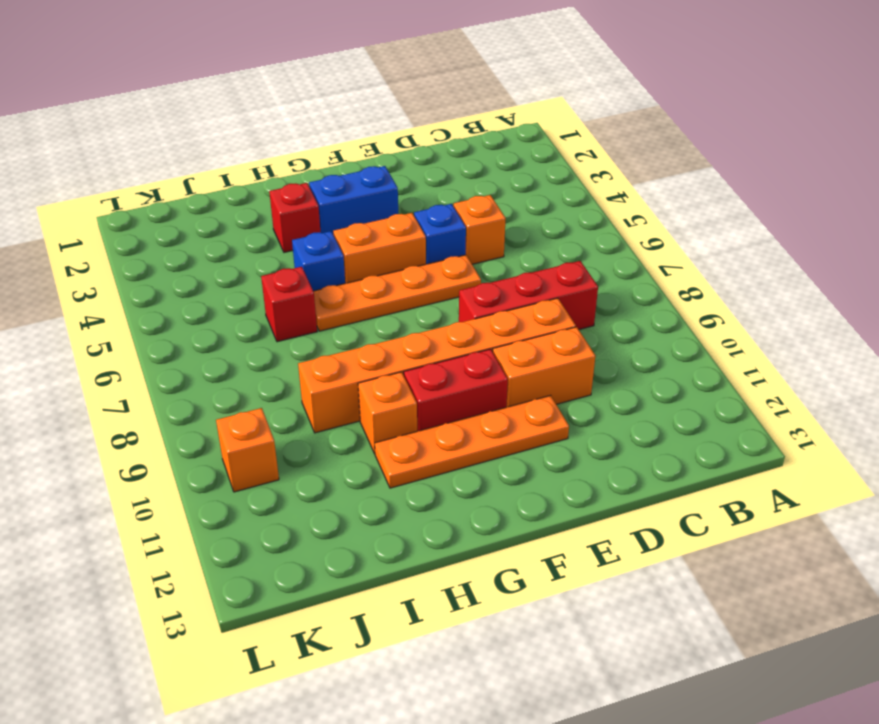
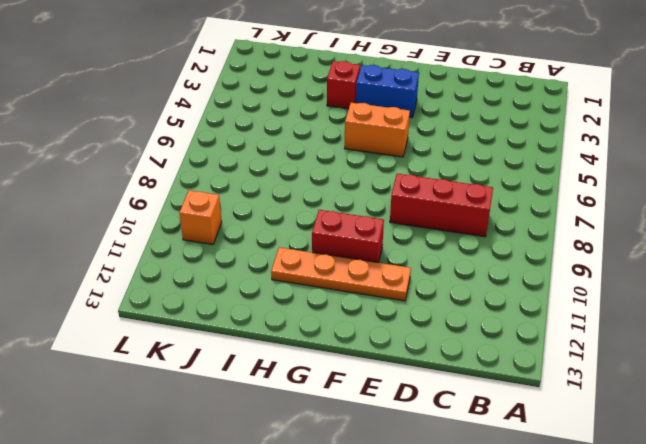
none -> orange 1x1 brick [453,195,506,264]
none -> orange 1x6 brick [298,298,576,433]
none -> orange 1x2 brick [493,327,595,407]

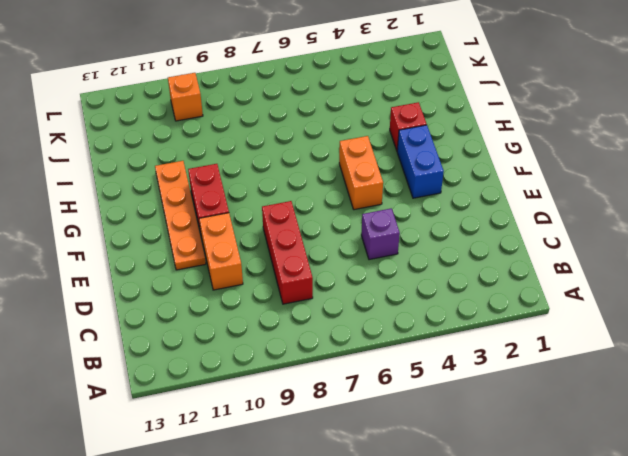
purple 1x1 brick [361,208,400,260] -> orange 1x1 brick [453,195,506,264]
none -> orange 1x6 brick [298,298,576,433]
none -> blue 1x1 brick [414,204,466,264]
none -> orange 1x4 plate [313,255,481,331]

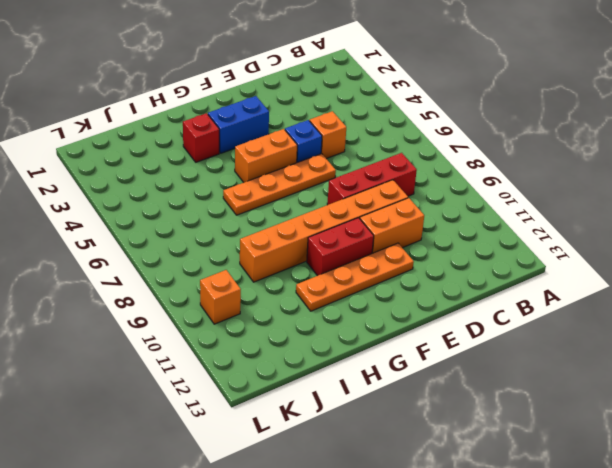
none -> blue 1x1 brick [292,231,345,291]
none -> orange 1x1 brick [358,372,417,454]
none -> red 1x1 brick [261,267,317,342]

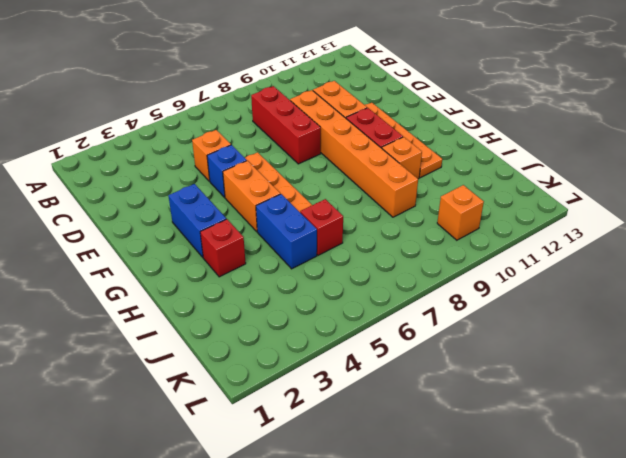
blue 1x2 brick [256,194,317,269] -> blue 1x1 brick [292,231,345,291]

